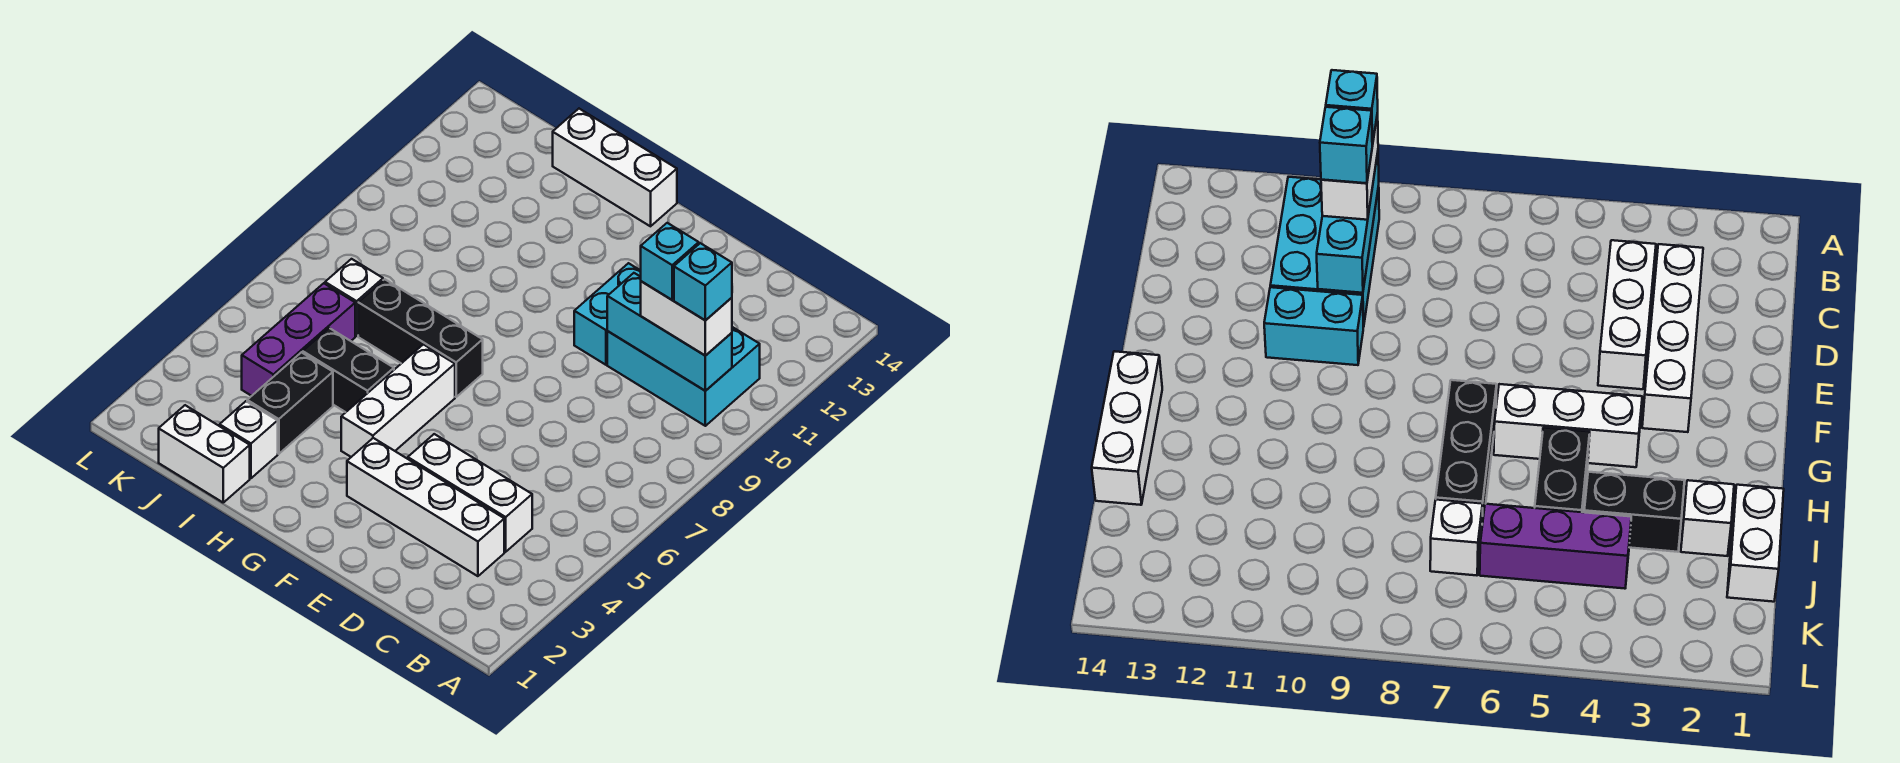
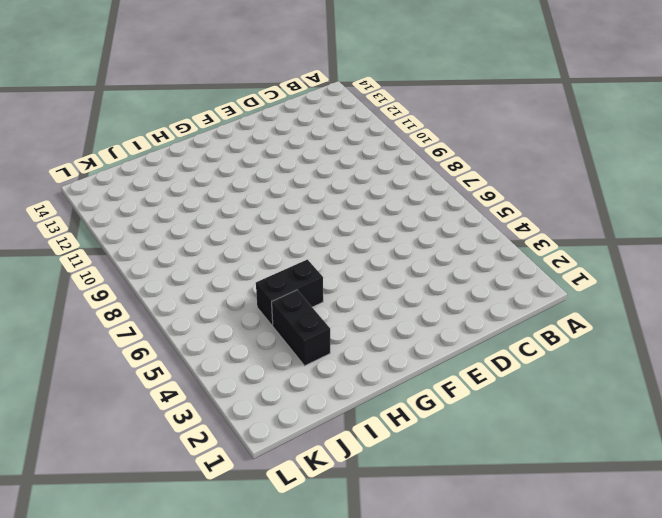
none -> cyan 2x3 brick [607,327,760,426]
none -> white 1x4 brick [347,438,504,576]
none -> white 1x3 brick [408,434,532,552]

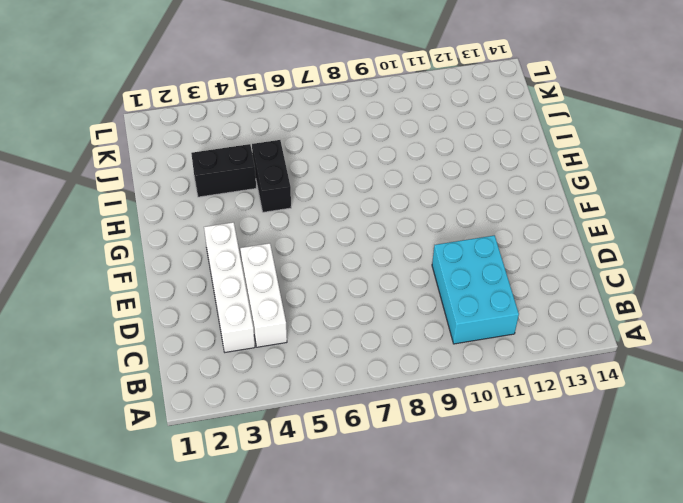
none -> cyan 1x2 brick [574,263,641,365]
none -> white 1x3 brick [341,344,455,457]
none -> black 1x3 brick [358,279,483,397]

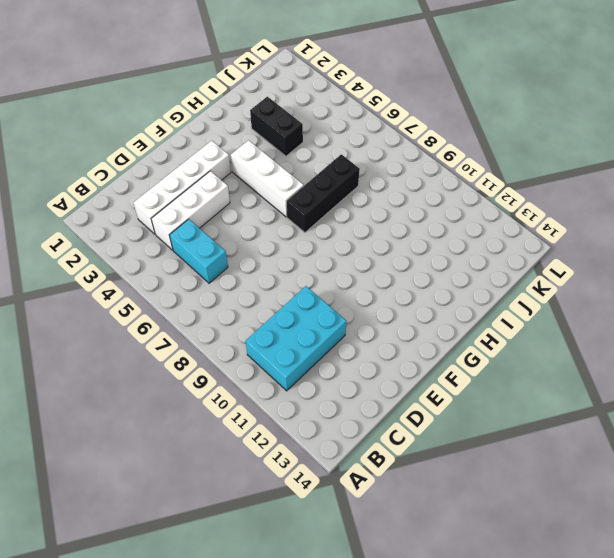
cyan 1x2 brick [170,219,228,283] -> cyan 1x2 brick moved to [574,263,641,365]
none -> white 1x3 brick [553,109,677,226]
none -> black 1x2 brick [303,328,394,412]
none -> white 1x2 brick [159,405,250,502]

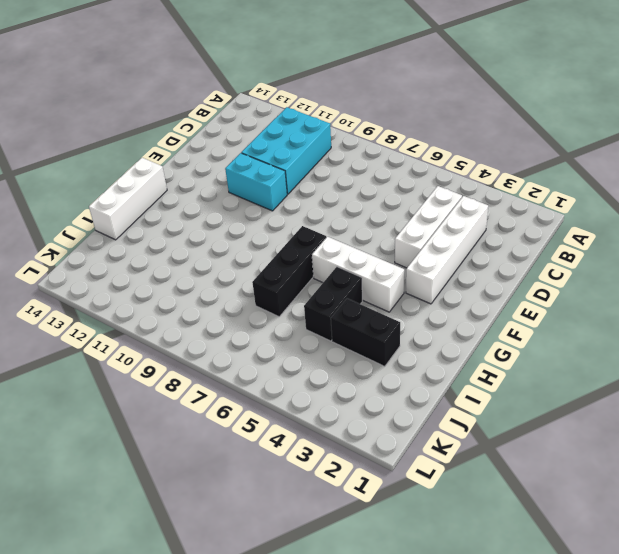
none -> white 1x2 brick [159,405,250,502]
none -> white 1x1 brick [220,401,278,478]
none -> purple 1x3 brick [242,283,355,396]

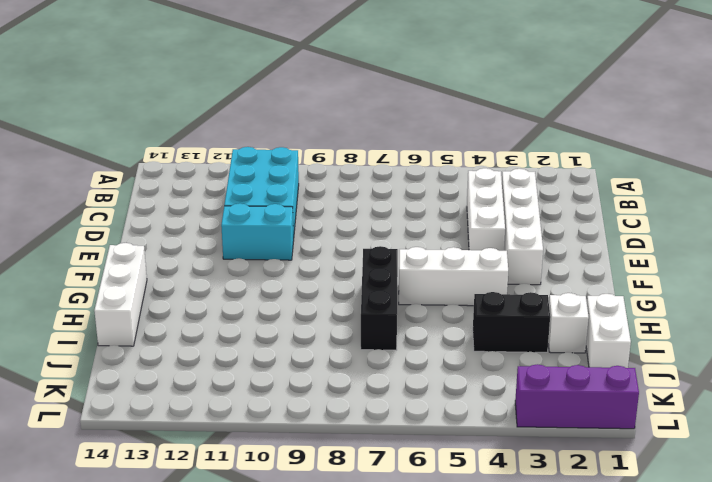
purple 1x3 brick [515,364,639,429] -> purple 1x3 brick moved to [242,283,355,396]
none -> black 1x2 brick [303,328,394,412]
none -> white 1x1 brick [325,259,383,336]
none -> cyan 1x3 brick [607,273,732,391]

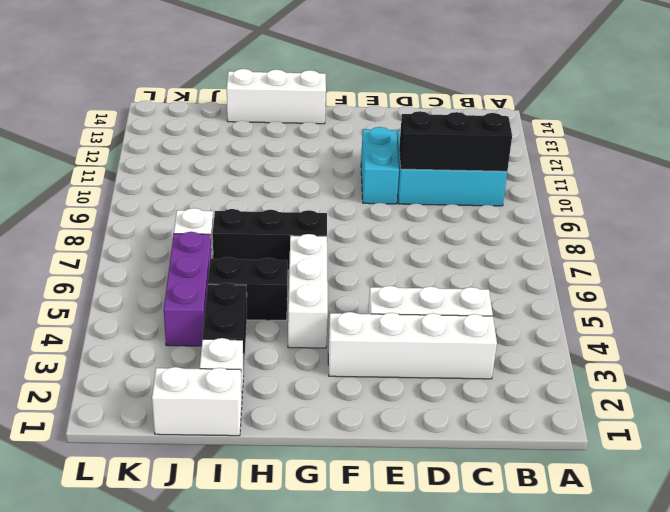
black 1x3 brick [399,111,512,171] -> cyan 1x3 brick [607,273,732,391]
none -> white 1x2 brick [641,281,732,356]
none -> cyan 1x1 brick [674,243,732,320]
none -> cyan 1x1 brick [641,223,699,300]

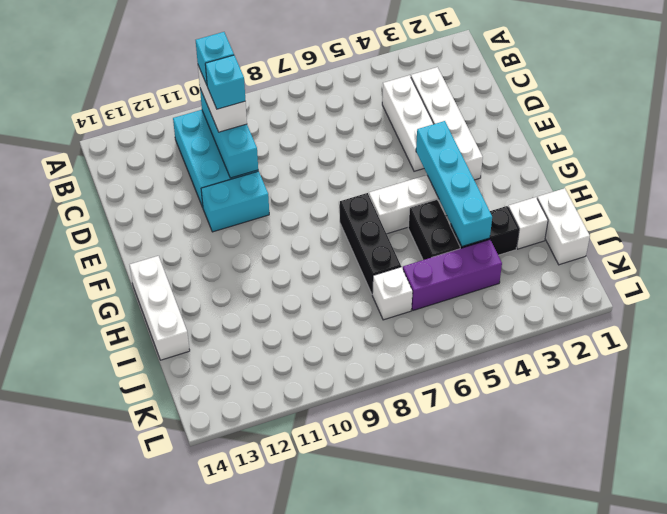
cyan 1x4 brick [416,121,492,246] -> none

